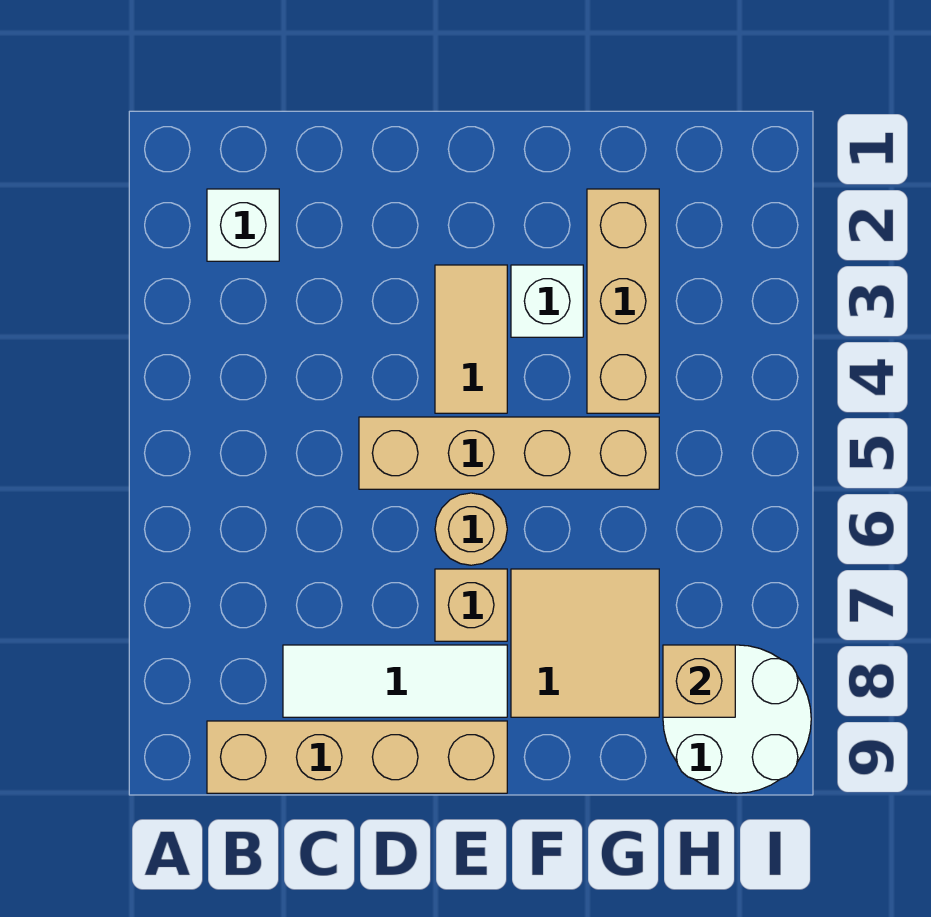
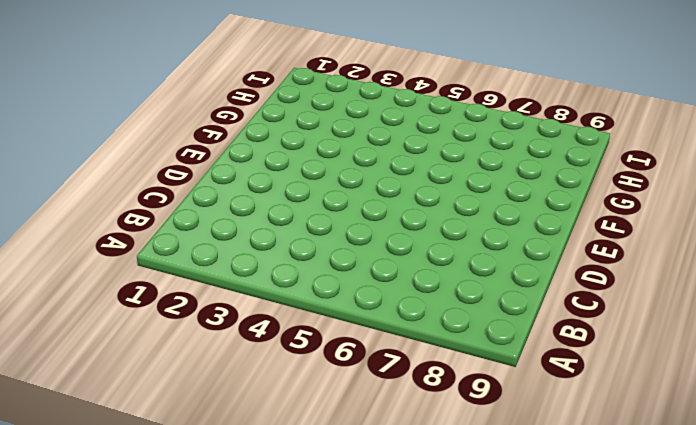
none -> white 1x1 brick [207,189,279,261]
none -> tan 1x4 brick [207,721,507,793]
none -> white 1x3 tile [283,645,507,717]

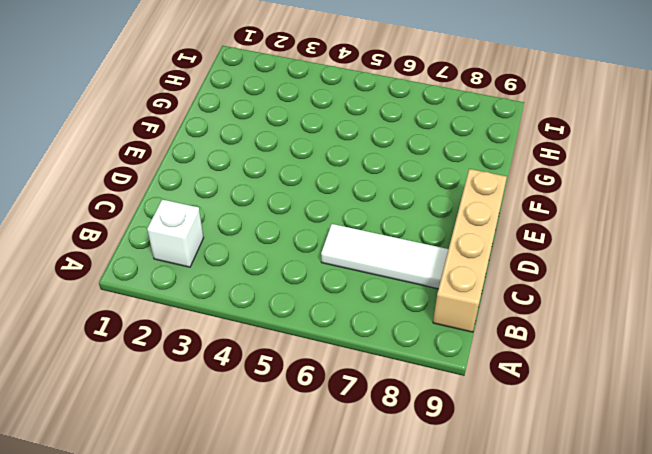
white 1x3 tile [321,224,448,289] -> white 1x3 tile turned to [283,645,507,717]
none -> tan 1x4 brick [359,417,659,489]
none -> tan 1x2 tile [435,265,507,413]
none -> tan 1x1 round brick [435,493,507,565]

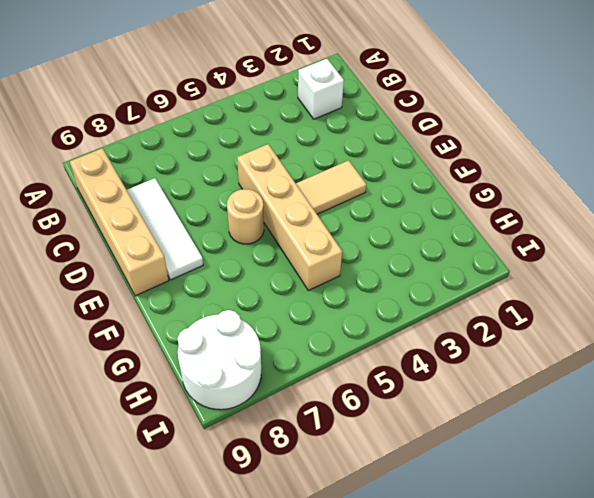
none -> tan 1x1 brick [435,569,507,641]
none -> white 1x1 brick [511,265,583,337]
none -> tan 2x2 tile [511,569,659,717]

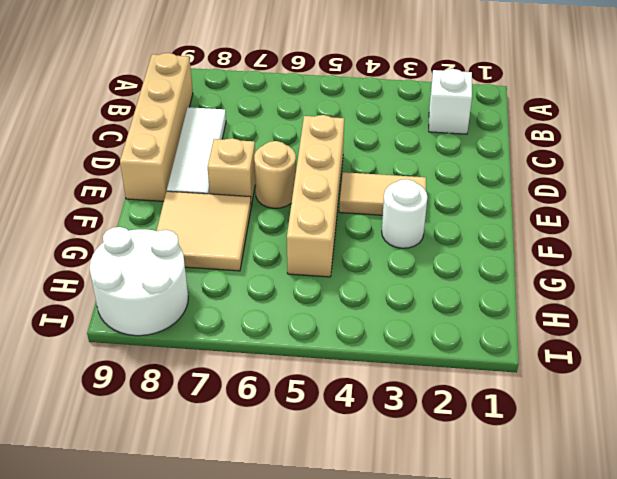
white 1x1 round brick [382,179,427,248] -> white 1x1 brick [511,265,583,337]
none -> tan 1x3 brick [587,189,659,413]
none -> tan 1x1 brick [663,645,735,717]

